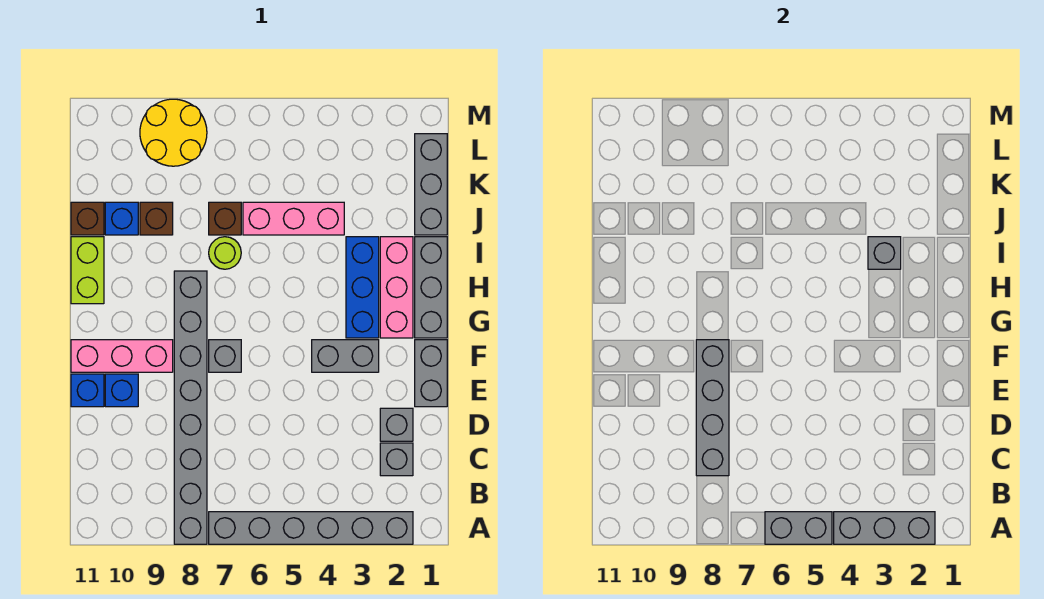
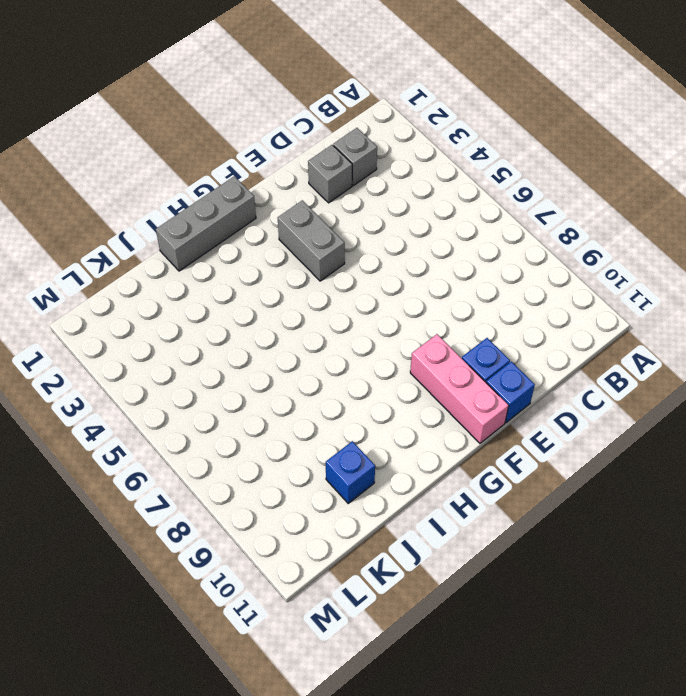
none -> grey 1x6 brick [209,512,413,544]
none -> grey 1x8 brick [174,271,207,544]
none -> grey 1x2 brick [415,340,447,407]

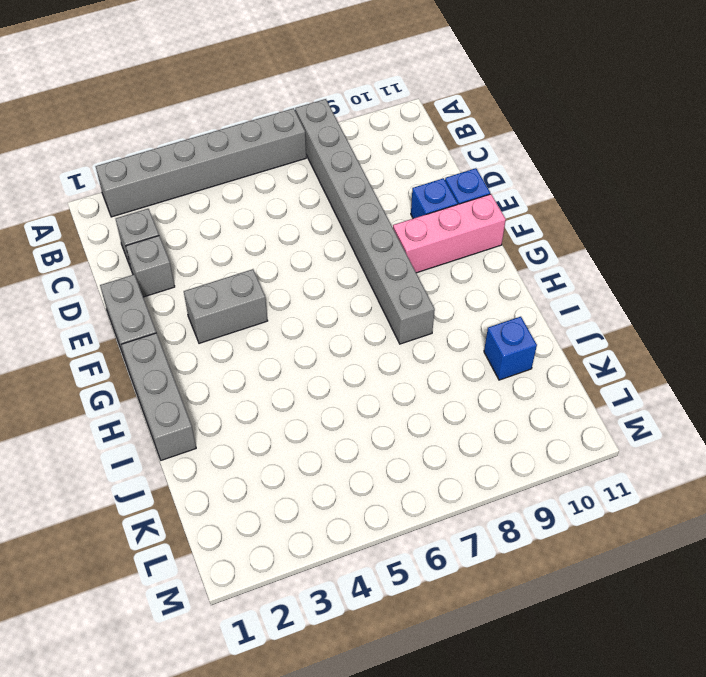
none -> grey 1x1 brick [209,340,241,372]
none -> pink 1x3 brick [380,237,413,338]
none -> blue 1x3 brick [346,237,379,338]

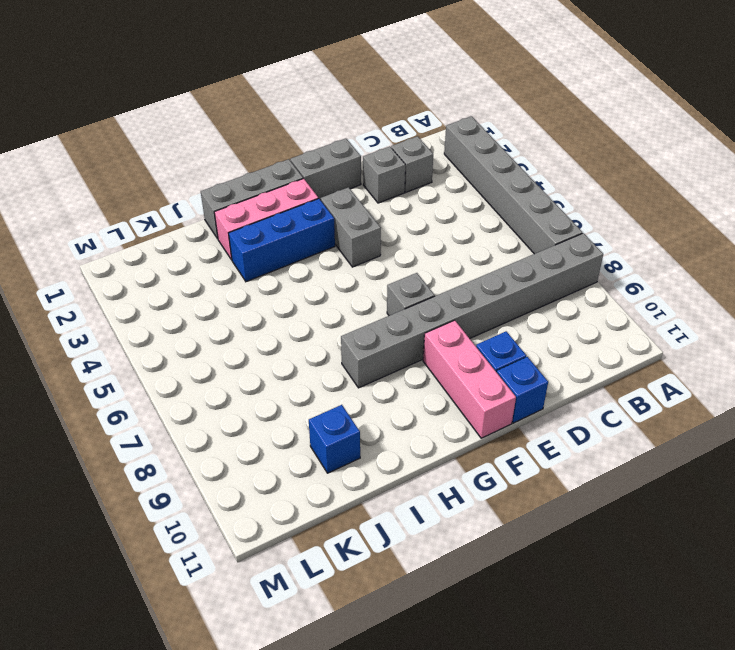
none -> lime 1x2 brick [71,237,104,304]
none -> lime 1x1 round brick [209,237,241,269]
none -> grey 1x3 brick [415,134,447,235]

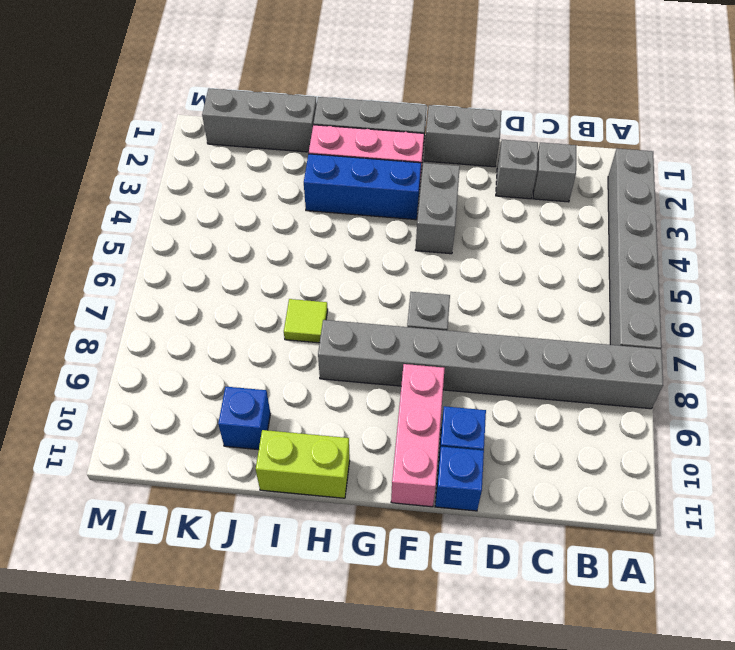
lime 1x1 tile [284,299,328,343] -> lime 1x1 round brick [209,237,241,269]
none -> pink 1x3 brick [243,202,344,235]
none -> brown 1x1 brick [209,202,241,235]
none -> brown 1x1 brick [140,202,173,235]

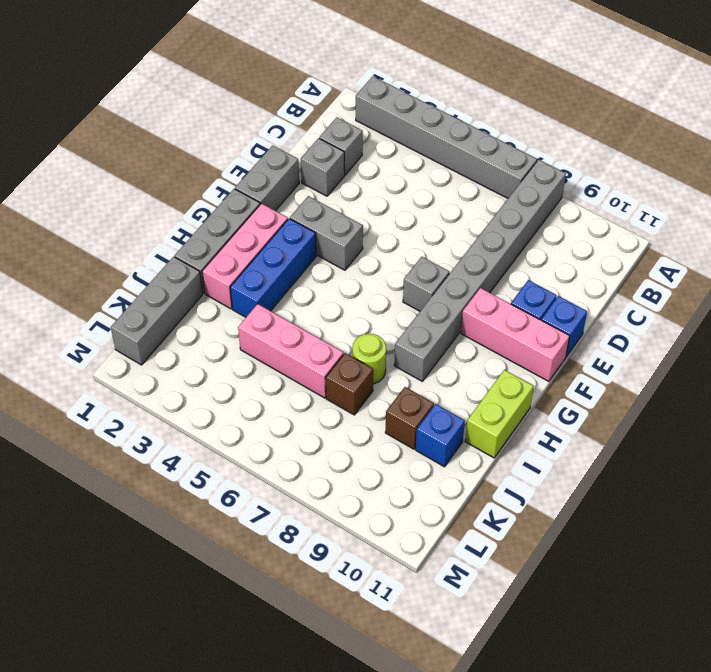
none -> brown 1x1 brick [71,202,104,235]
none -> yellow 2x2 round brick [140,99,207,166]
none -> grey 1x3 brick [834,512,935,544]

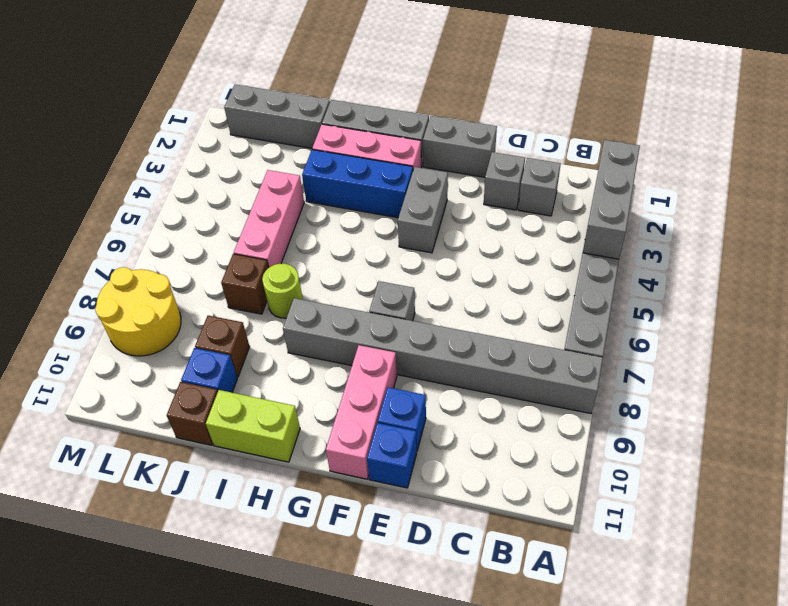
none -> grey 1x2 brick [765,512,832,544]
none -> grey 1x4 brick [696,340,729,476]
none -> grey 1x1 brick [868,237,901,269]

